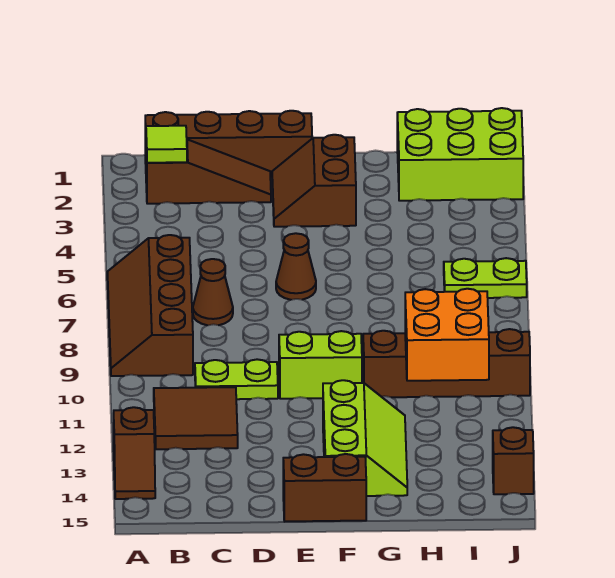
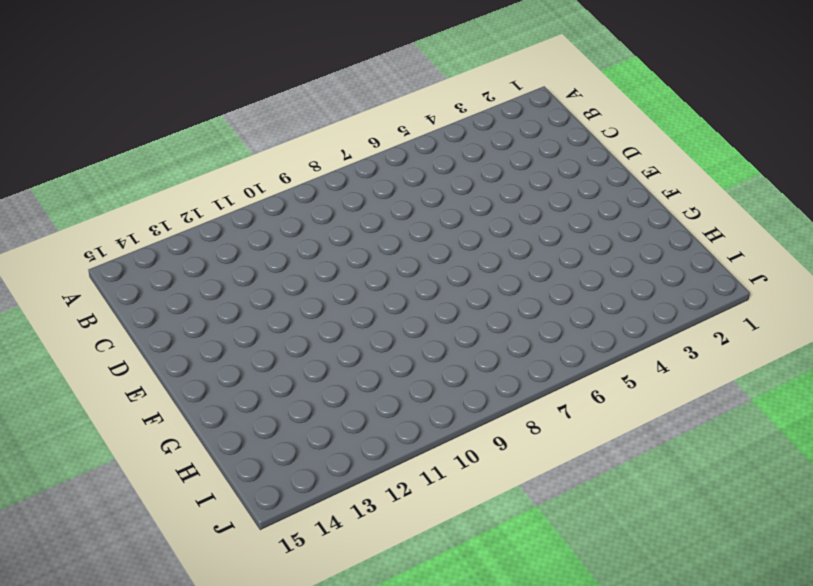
none -> brown 2x4 slope [107,235,193,376]
none -> brown 1x2 slope [114,407,155,499]
none -> brown 1x4 brick [145,111,312,178]

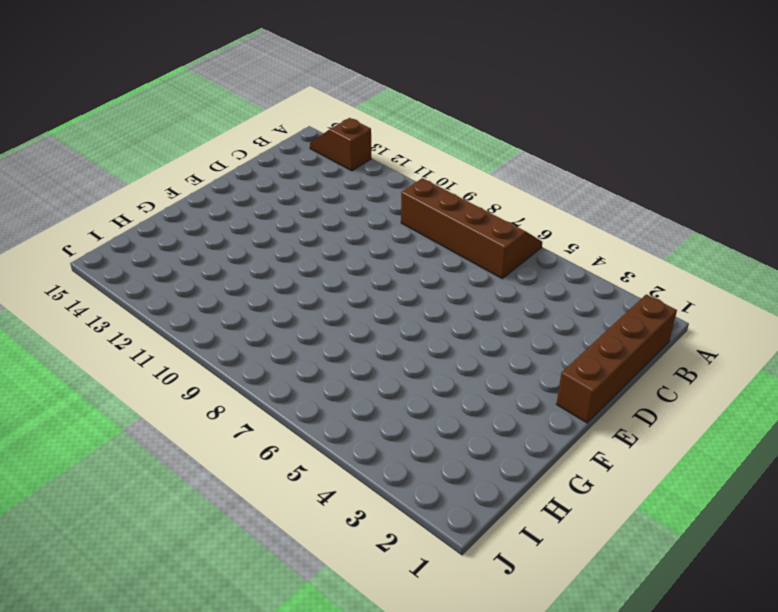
none -> brown 1x3 slope [146,139,271,204]
none -> brown 2x2 tile [154,387,238,449]
none -> brown 1x1 cone [193,259,233,325]

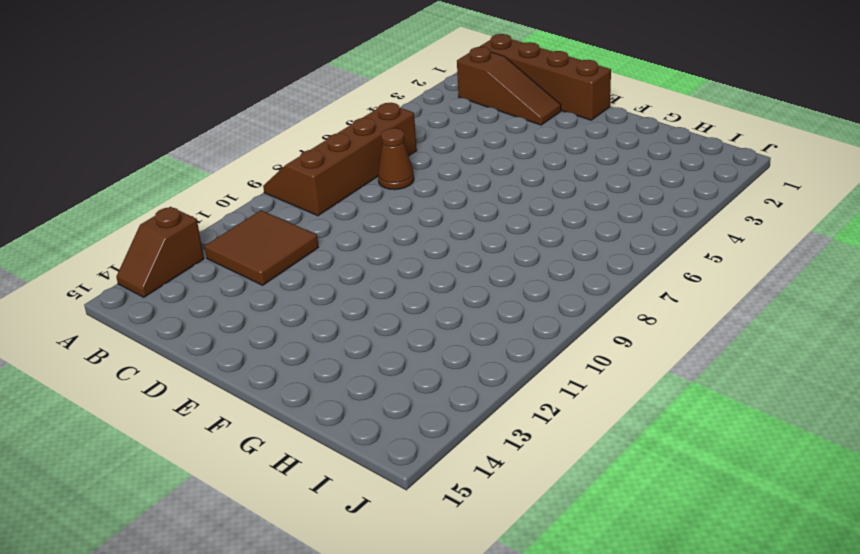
none -> lime 1x2 plate [195,359,278,399]
none -> brown 2x2 slope [272,135,356,227]
none -> brown 1x1 cone [276,233,316,300]

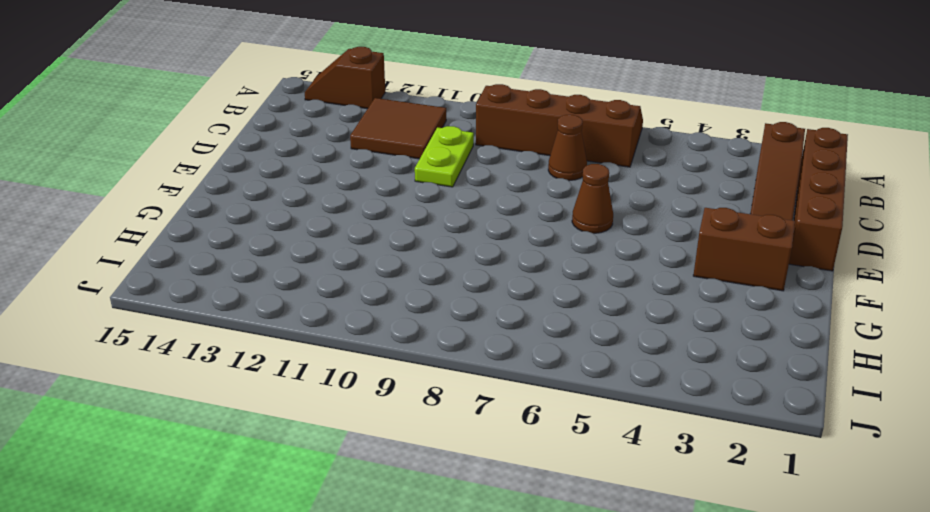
none -> lime 1x2 brick [279,331,362,399]
none -> brown 1x2 brick [283,454,366,521]
none -> lime 2x3 slope [323,380,407,496]

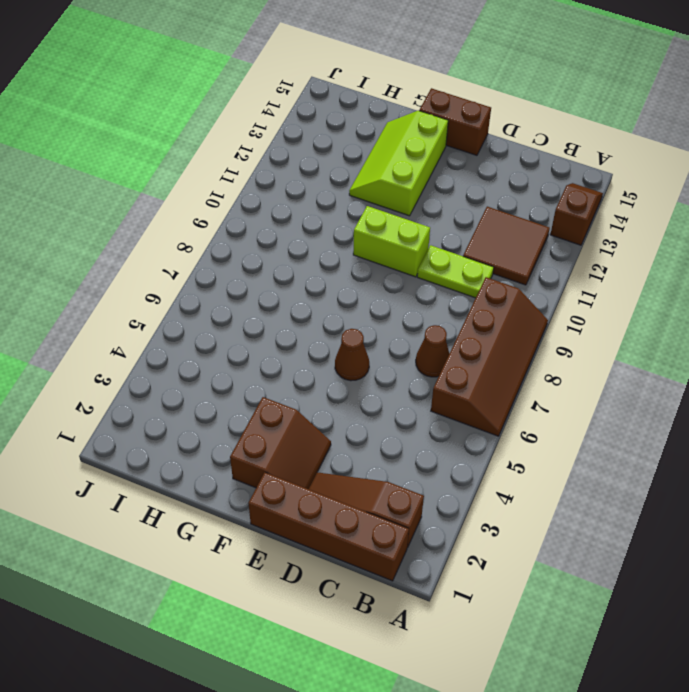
none -> brown 1x4 brick [363,329,530,397]
none -> lime 2x3 brick [397,108,523,201]
none -> lime 1x2 plate [444,258,527,298]

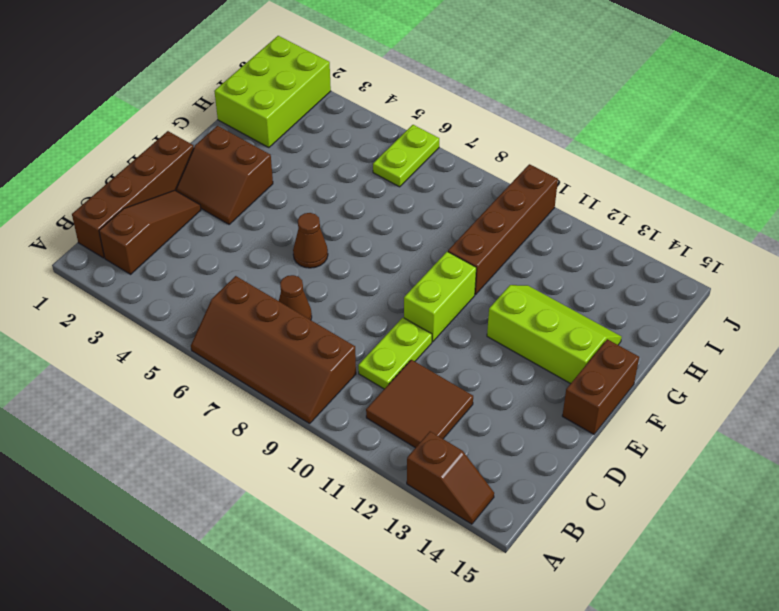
none -> brown 1x1 brick [493,427,534,494]
none -> lime 1x1 tile [146,126,187,163]
none -> orange 2x2 brick [405,289,489,381]

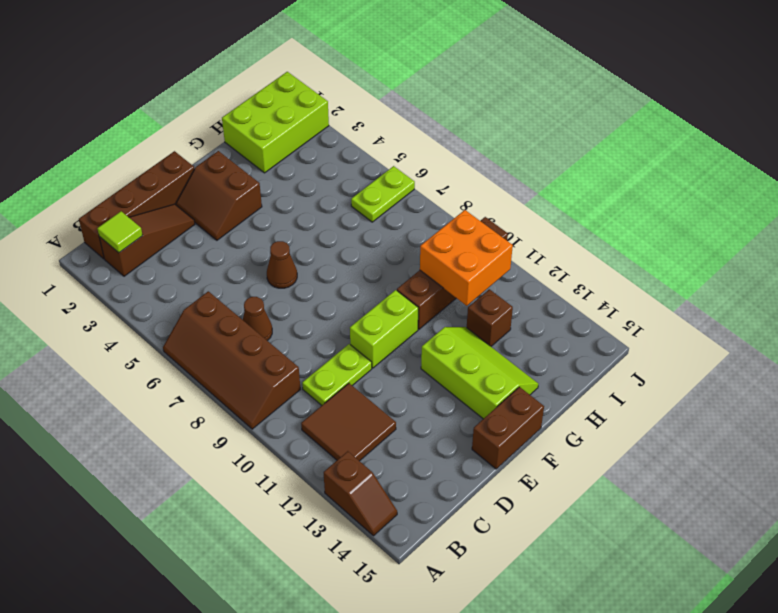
brown 1x1 brick [467,289,513,346] -> brown 1x1 brick moved to [493,427,534,494]

